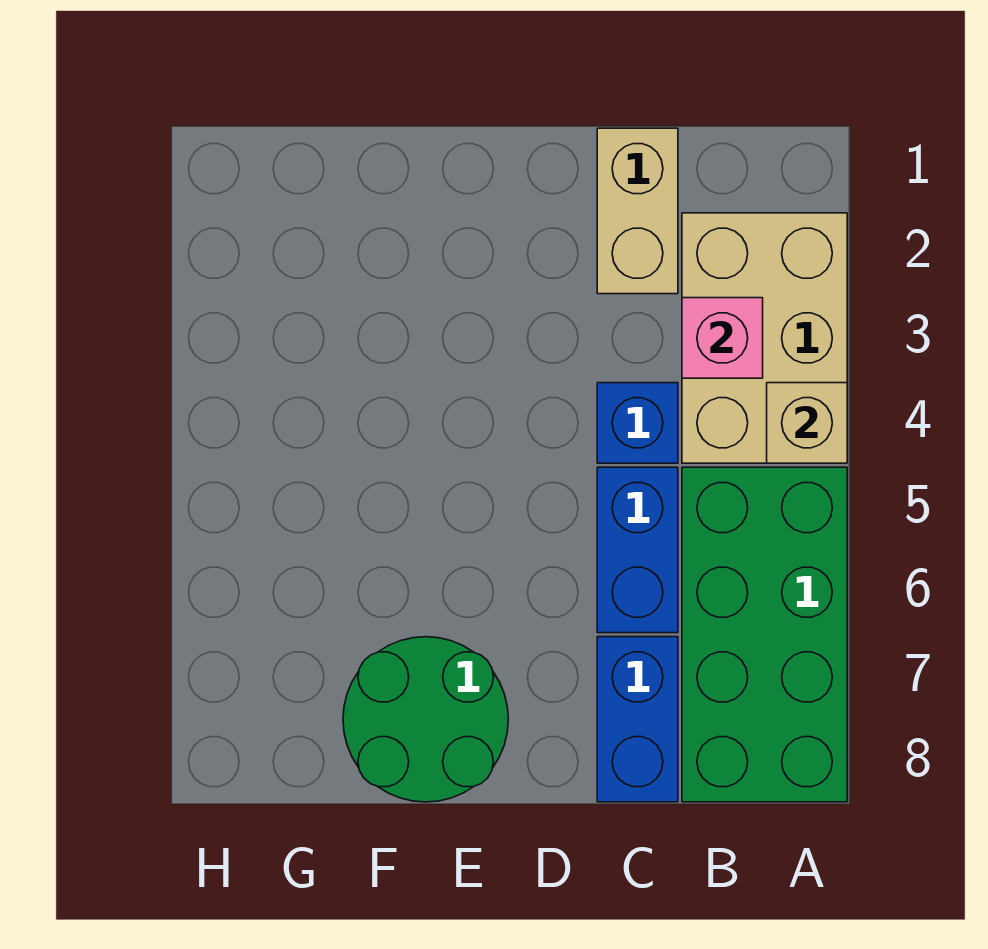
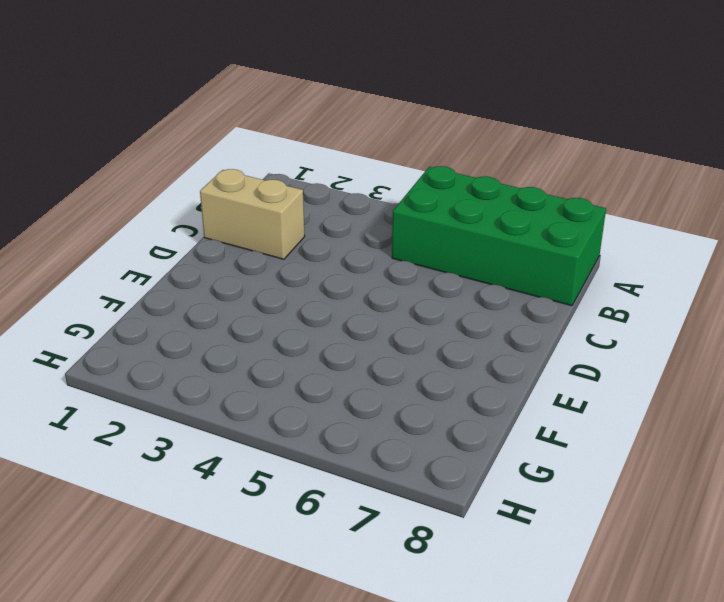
none -> tan 2x3 brick [682,213,847,463]
none -> blue 1x1 brick [597,383,678,463]

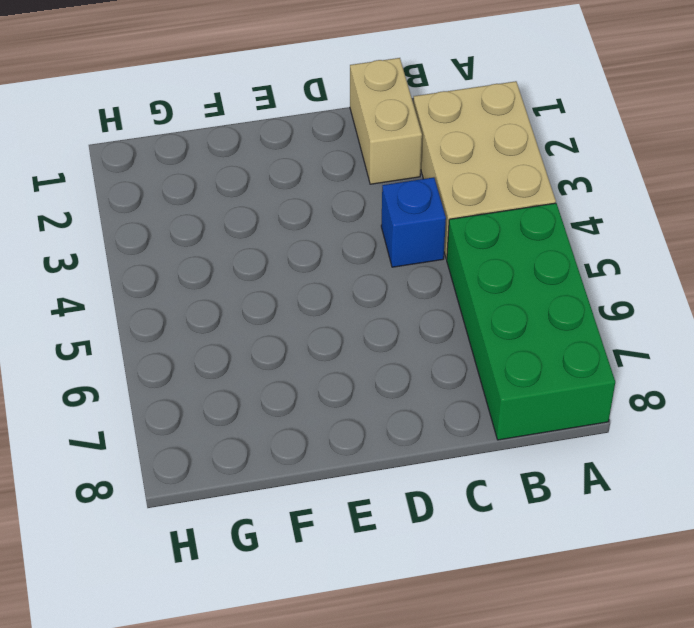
none -> blue 1x2 brick [597,467,678,633]
none -> blue 1x2 brick [597,637,678,802]

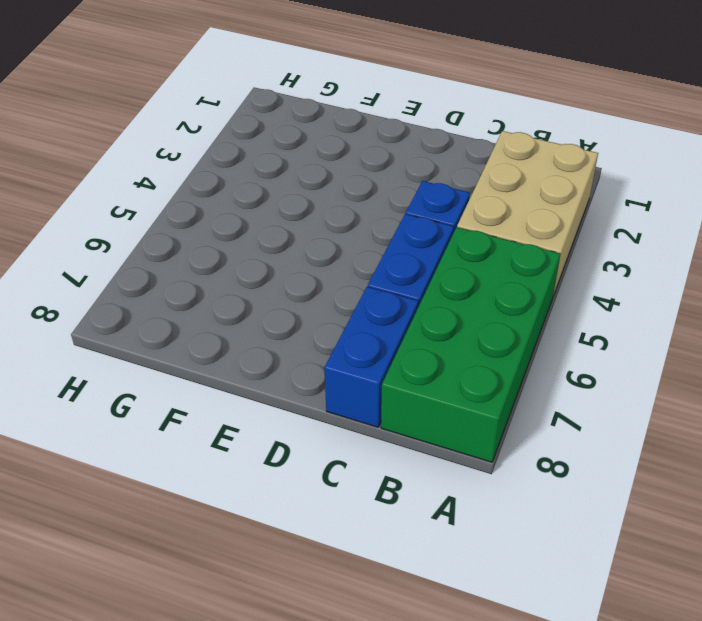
none -> tan 1x2 brick [597,128,678,294]
none -> green 2x2 round brick [343,637,508,802]

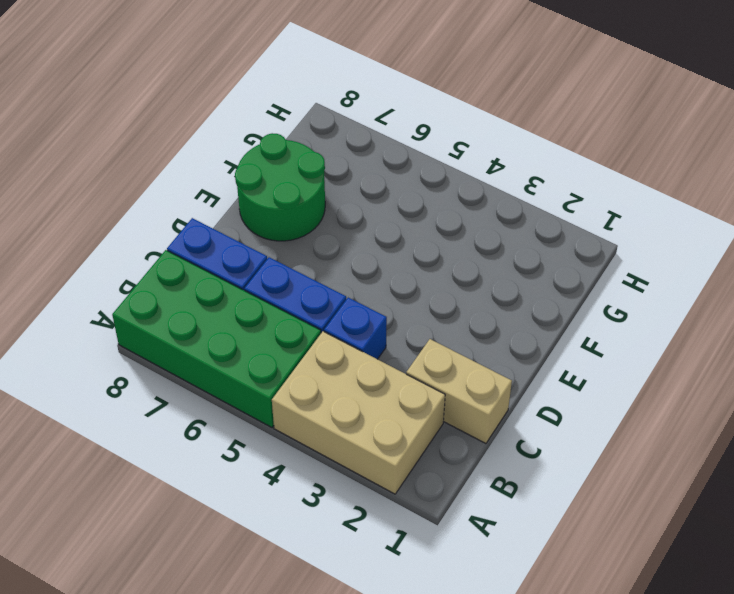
none -> tan 1x1 brick [767,383,847,463]
none -> pink 1x1 brick [682,298,763,378]

